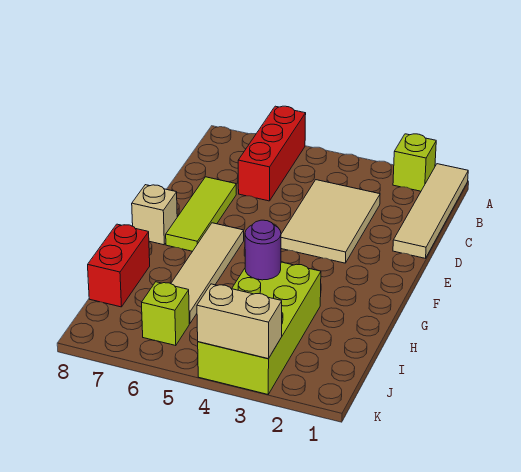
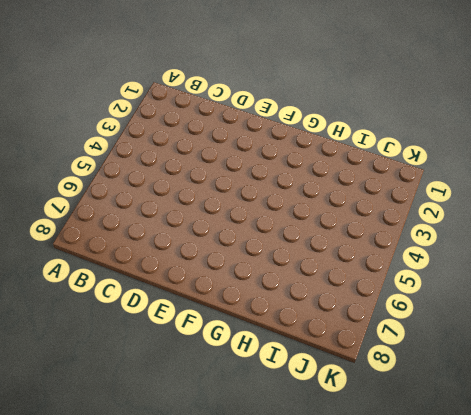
none -> tan 1x4 tile [393,164,468,258]
none -> lime 1x1 brick [393,134,436,191]
none -> red 1x3 brick [238,106,306,201]

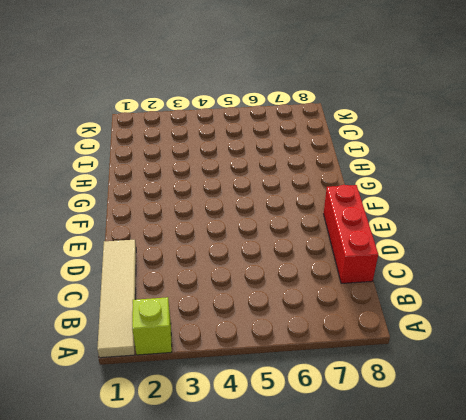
red 1x3 brick [324,185,378,284] -> red 1x3 brick moved to [238,106,306,201]
none -> tan 2x3 tile [281,180,380,263]
none -> lime 1x3 tile [166,177,236,251]
none -> tan 1x4 tile [171,223,244,323]

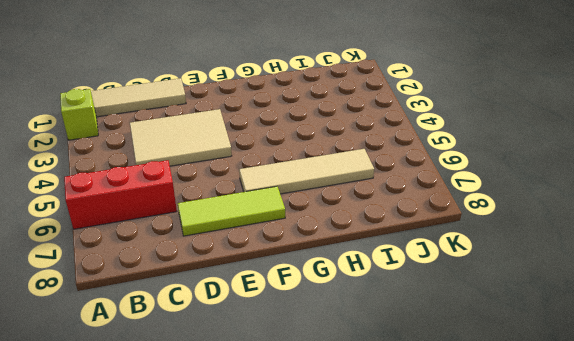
none -> tan 1x1 brick [132,185,177,245]
none -> lime 2x4 brick [198,262,321,394]
none -> red 1x2 brick [88,224,150,307]

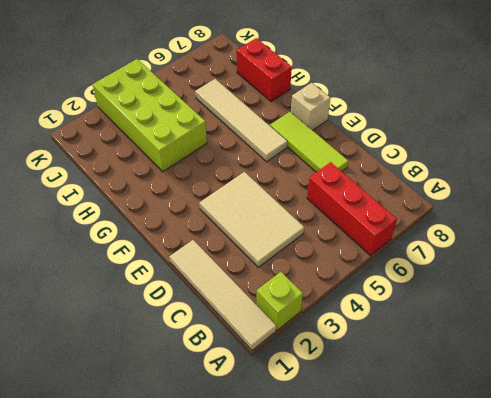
none -> lime 1x1 brick [142,282,189,346]
none -> purple 1x1 round brick [245,220,281,280]
none -> tan 1x2 brick [197,284,282,359]

